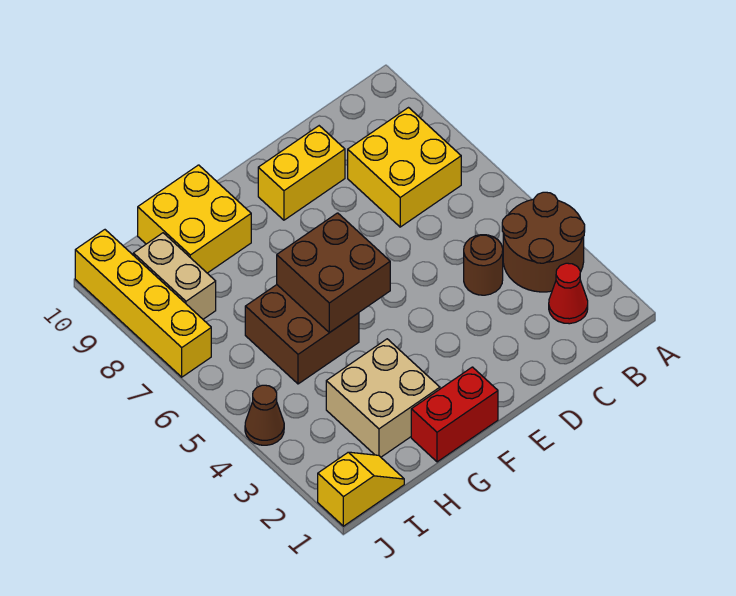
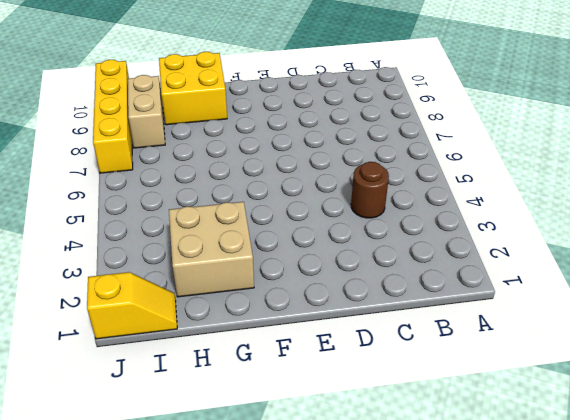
none -> brown 2x2 round brick [502,192,585,292]
none -> red 1x1 cone [549,263,588,324]
none -> yellow 2x2 brick [348,108,461,227]

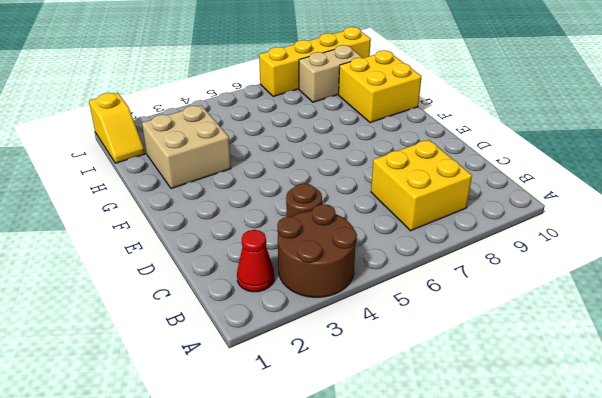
none -> yellow 1x2 brick [258,126,345,220]
none -> red 1x2 brick [411,367,498,462]
none -> brown 2x2 brick [245,285,359,384]

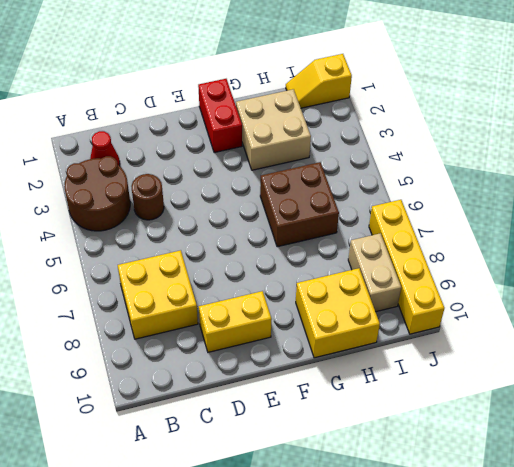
red 1x2 brick [198,79,242,153] -> red 1x2 brick turned to [411,367,498,462]
none -> brown 1x1 cone [245,385,284,445]
none -> brown 2x2 brick [277,213,390,333]

